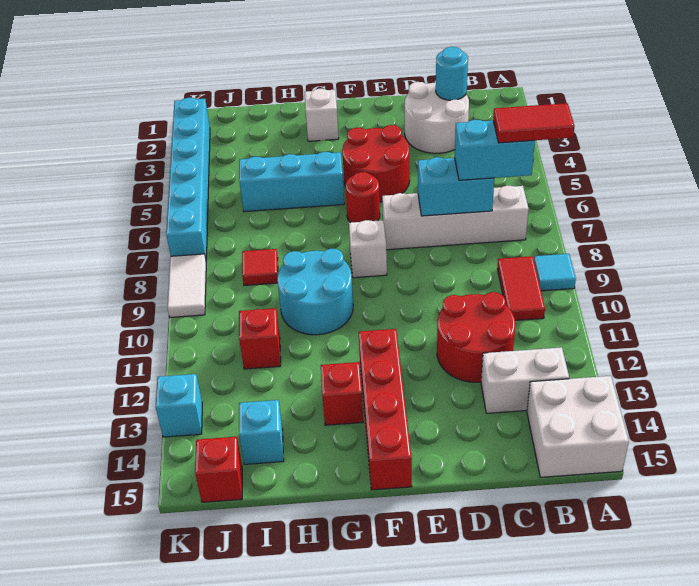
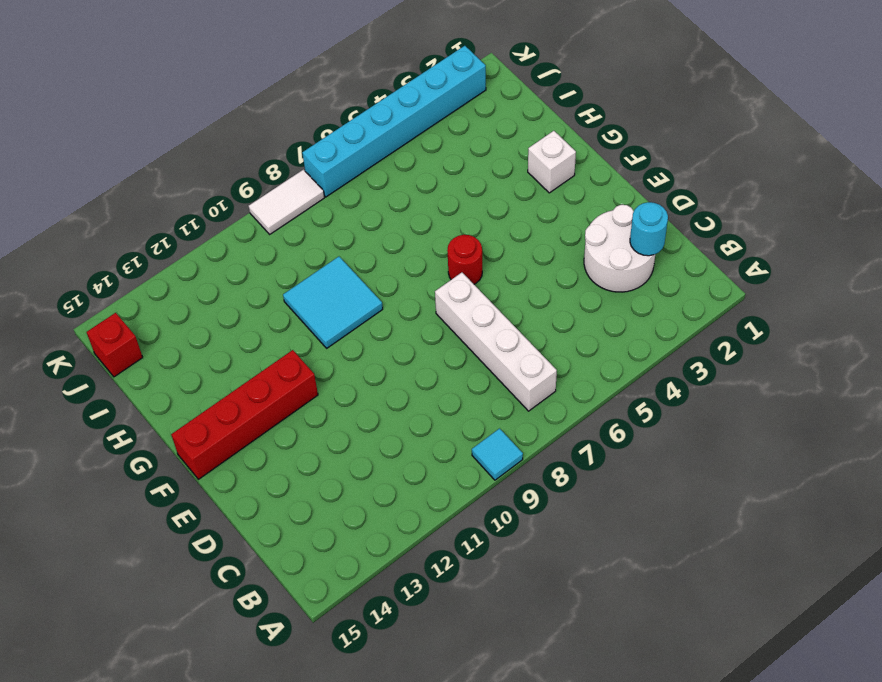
cyan 2x2 tile [283,257,383,348] -> cyan 2x2 round brick [277,249,353,335]
none -> white 2x2 brick [527,376,629,477]
none -> red 1x2 tile [498,256,545,320]
none -> white 1x2 brick [481,347,569,413]

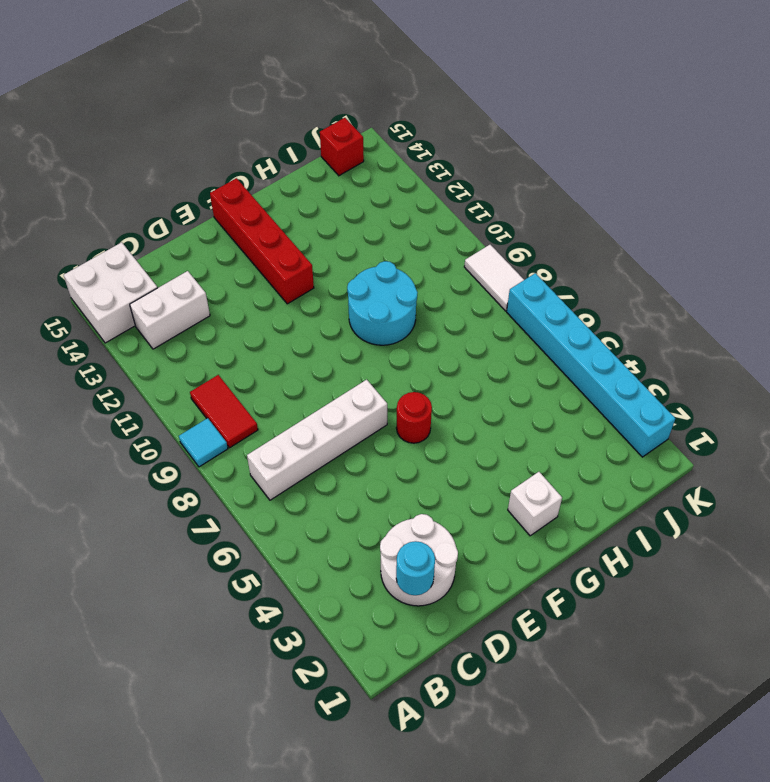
none -> red 2x2 round brick [437,292,516,382]
none -> red 2x2 round brick [342,125,410,202]
none -> white 1x1 brick [349,220,387,278]

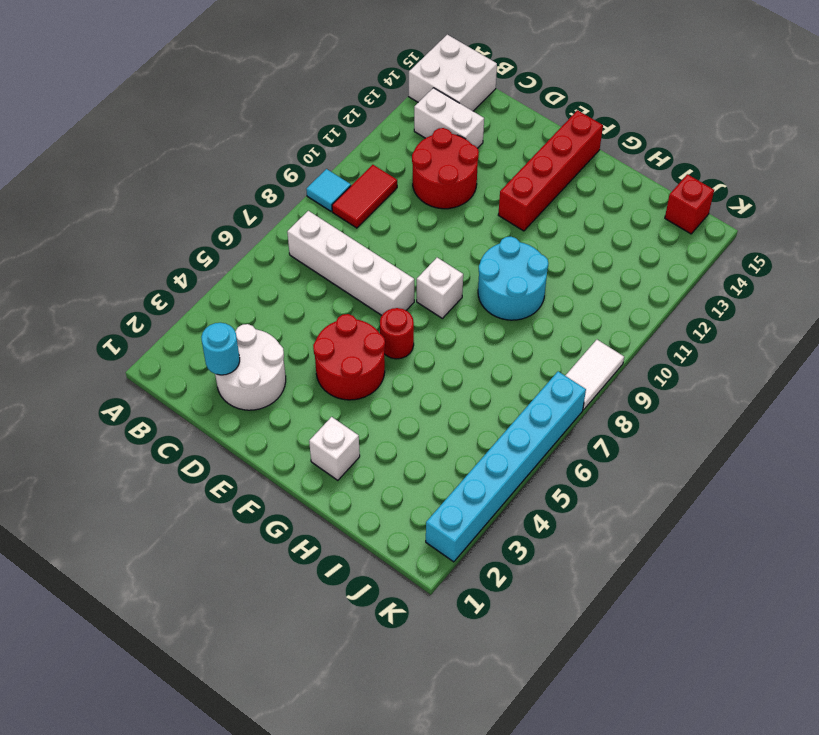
none -> cyan 1x3 brick [239,152,344,212]
none -> red 1x1 brick [321,362,363,425]
none -> red 1x1 tile [242,249,278,285]

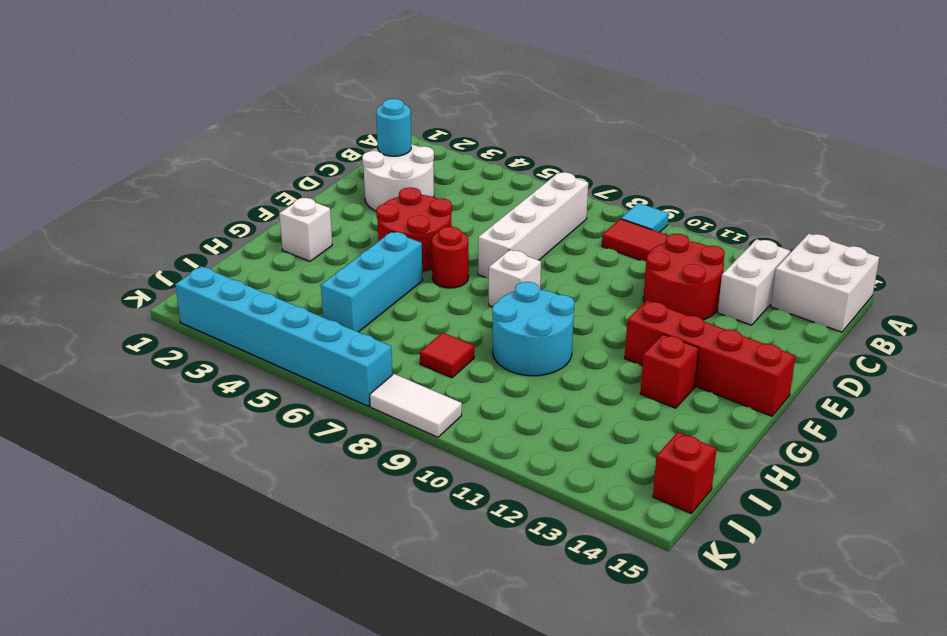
none -> red 1x1 brick [239,308,281,369]
none -> cyan 1x1 brick [239,400,284,464]
none -> cyan 1x1 brick [156,374,202,437]

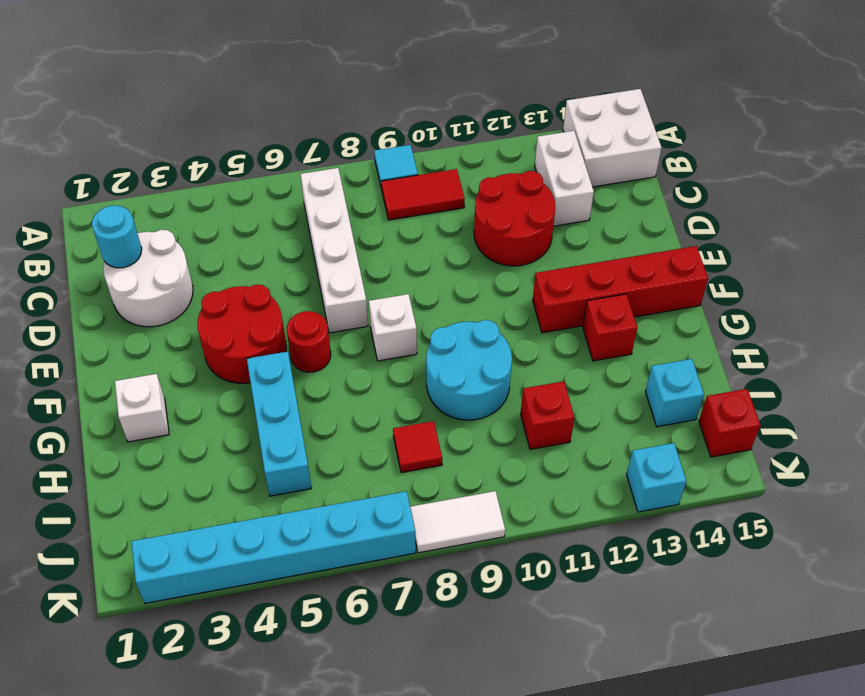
none -> cyan 1x2 brick [418,157,494,216]
none -> cyan 1x2 brick [455,120,535,180]
none -> red 1x2 tile [493,103,575,143]

